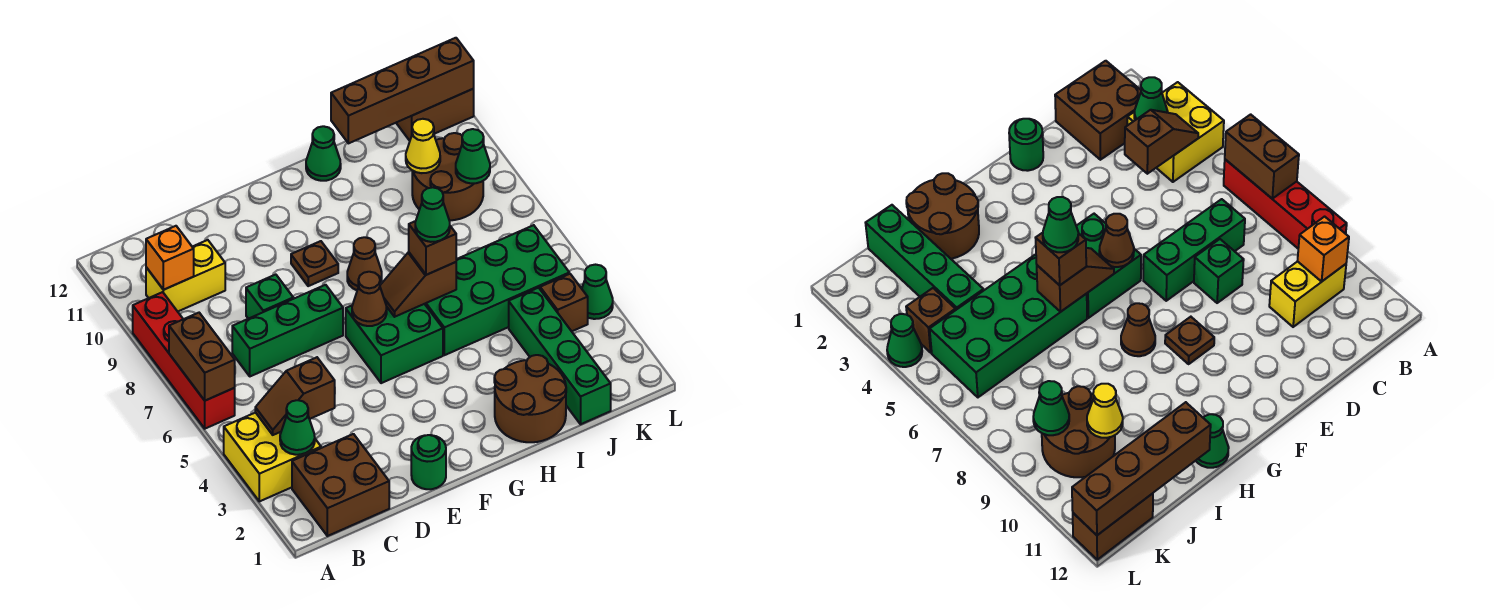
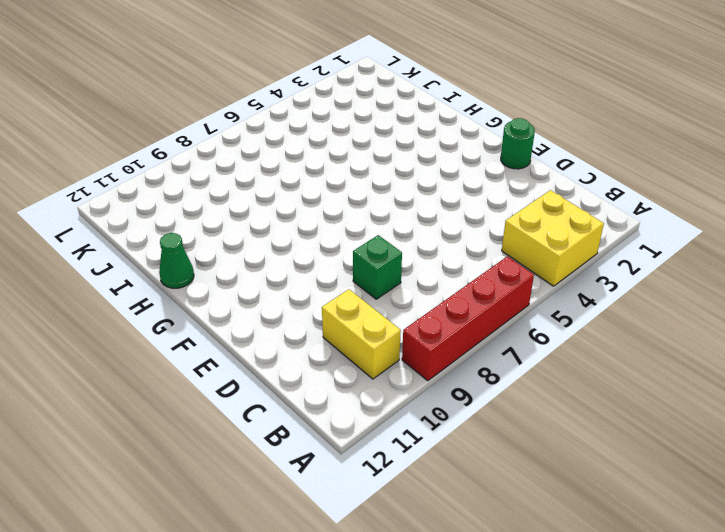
none -> brown 2x2 brick [292,434,389,536]
none -> green 1x3 brick [232,285,343,376]
none -> green 2x2 brick [346,304,443,383]

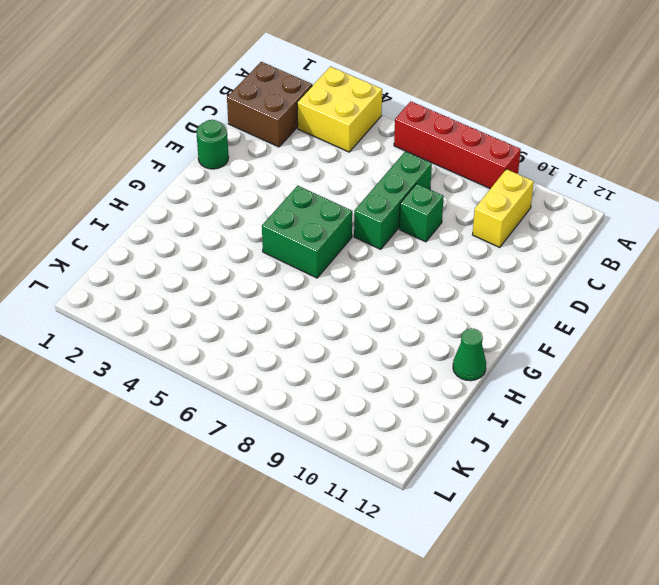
none -> brown 1x1 plate [291,241,338,286]
none -> brown 1x1 cone [347,237,382,290]
none -> brown 2x2 round brick [494,355,566,442]

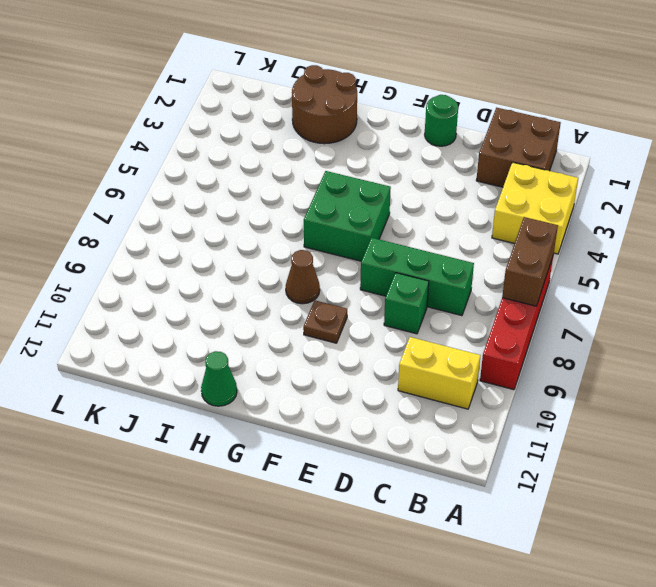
none -> green 2x4 brick [425,225,569,355]
none -> green 1x4 brick [509,288,611,424]
none -> brown 2x2 round brick [412,133,483,221]

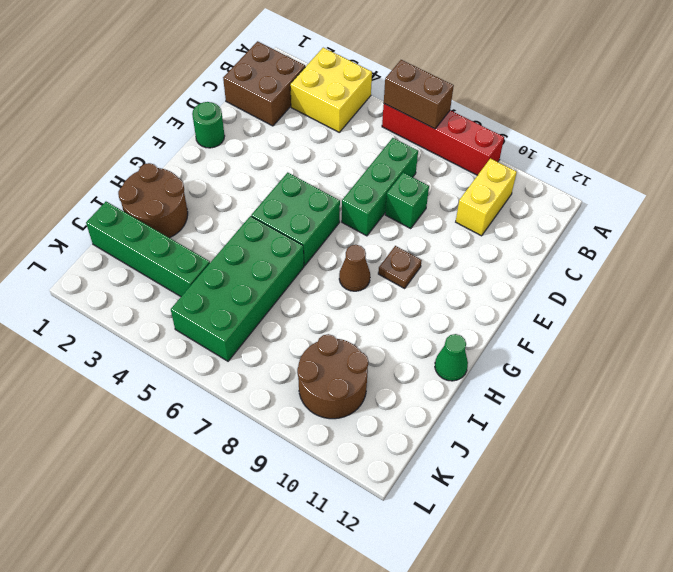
none -> brown 1x1 brick [540,274,588,331]
none -> brown 1x2 brick [396,89,474,141]
none -> green 1x1 cone [582,265,613,319]

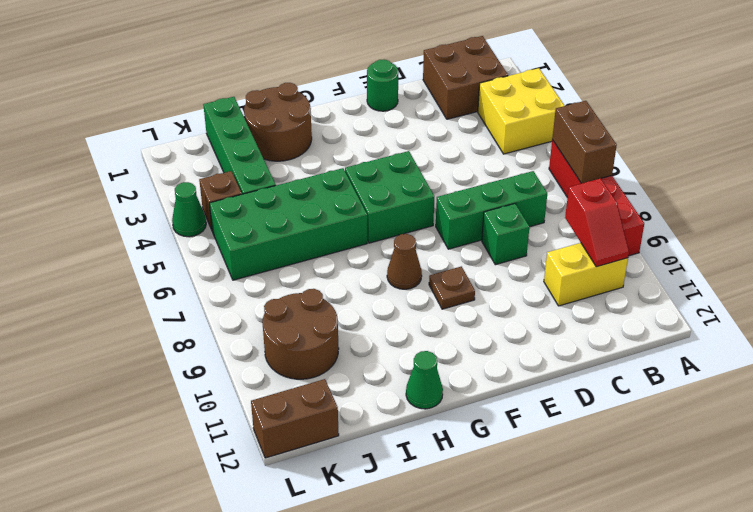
red 1x2 slope [565,178,629,267] -> orange 1x1 brick [146,226,194,290]
none -> green 1x1 cone [280,400,315,455]
none -> brown 1x2 slope [255,357,335,435]
none -> brown 1x1 cone [352,272,387,326]

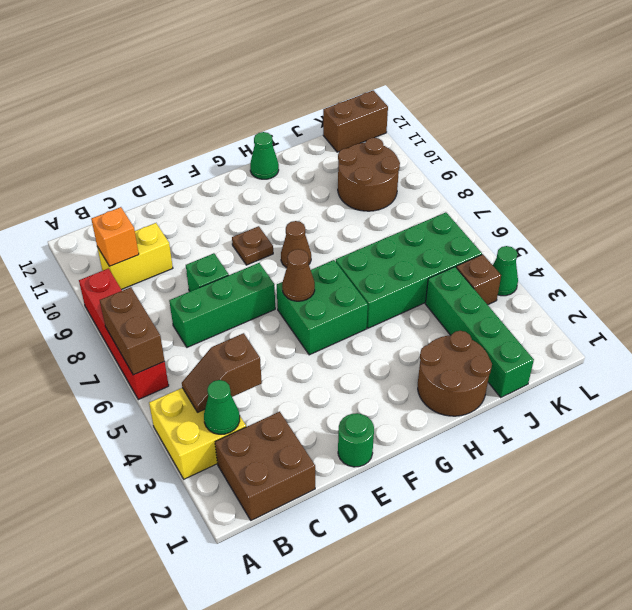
none -> brown 1x2 slope [380,252,456,317]
none -> brown 1x4 brick [331,38,474,143]
none -> yellow 1x1 cone [406,119,440,173]

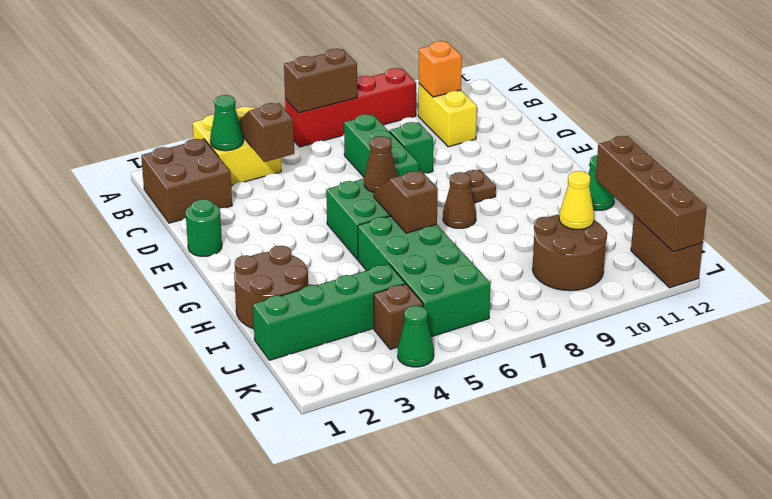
none -> green 1x1 cone [456,129,490,183]
none -> brown 1x1 brick [409,221,456,275]
none -> green 1x1 cone [415,187,450,242]

